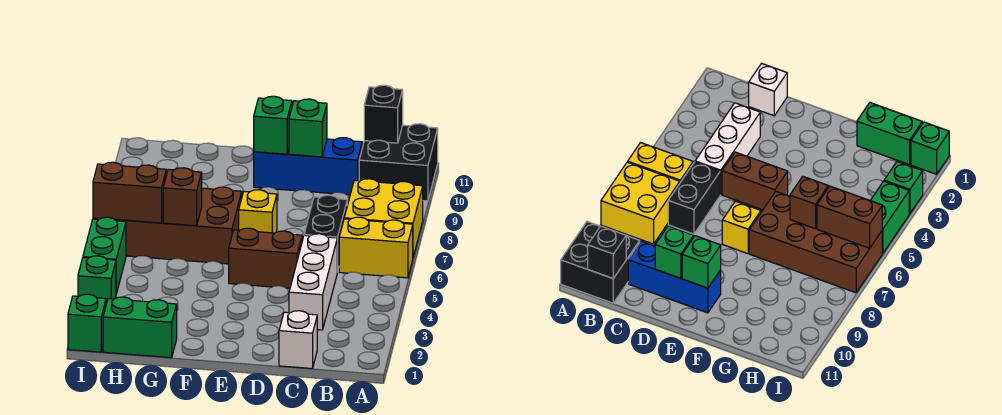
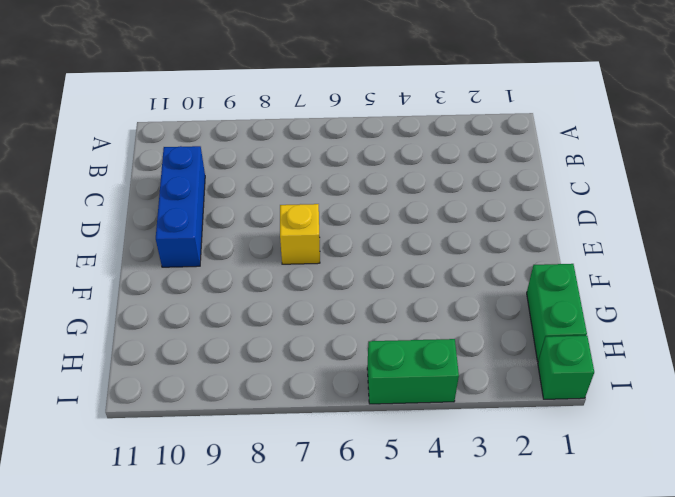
none -> yellow 1x2 brick [339,217,413,278]
none -> yellow 2x2 brick [344,179,423,257]
none -> black 2x2 brick [359,124,438,201]

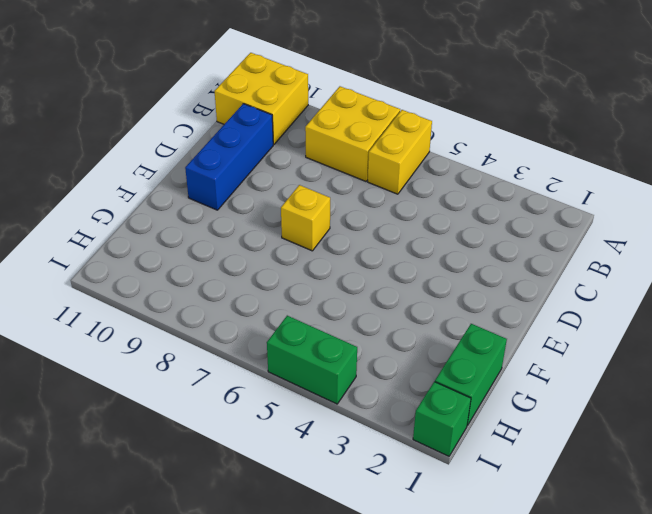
yellow 2x2 brick [215,53,308,144] -> black 2x2 brick [359,124,438,201]
none -> white 1x1 brick [279,311,317,369]
none -> white 1x3 brick [289,234,337,330]
none -> black 1x2 brick [304,195,347,272]

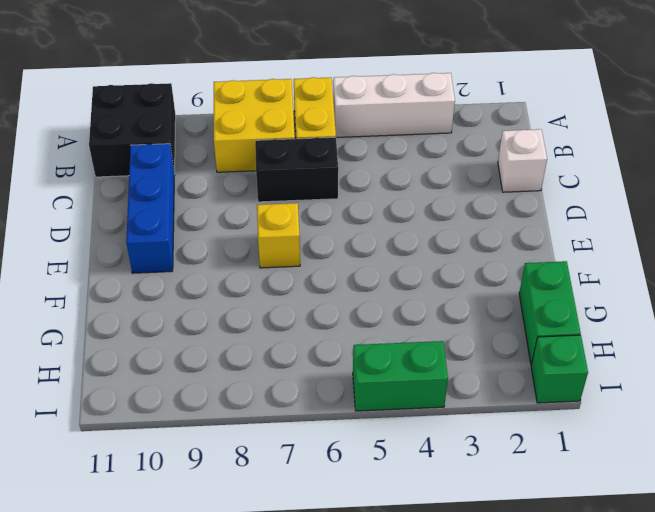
white 1x3 brick [333,73,455,137] -> white 1x3 brick moved to [289,234,337,330]
none -> brown 1x2 brick [229,228,302,288]
none -> brown 2x4 brick [93,187,242,264]
none -> green 1x1 brick [78,256,116,304]

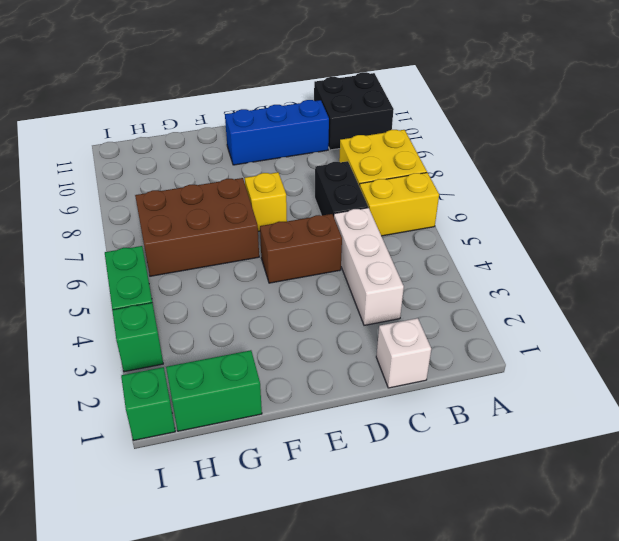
brown 2x3 brick [135,178,259,276] -> brown 2x4 brick [93,187,242,264]
none -> black 1x1 brick [364,85,403,143]
none -> green 1x1 brick [289,99,327,157]
none -> green 1x1 brick [254,96,292,154]

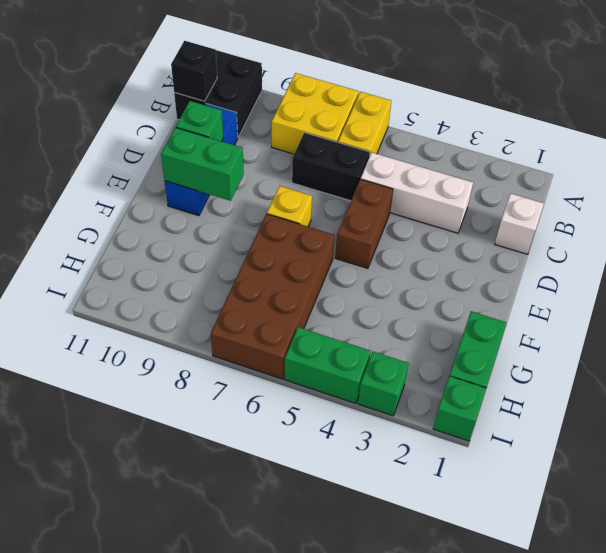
green 1x2 brick [161,128,244,201] -> green 1x1 brick [254,96,292,154]
none -> brown 1x1 brick [163,168,202,226]
none -> brown 1x2 brick [93,162,166,223]

